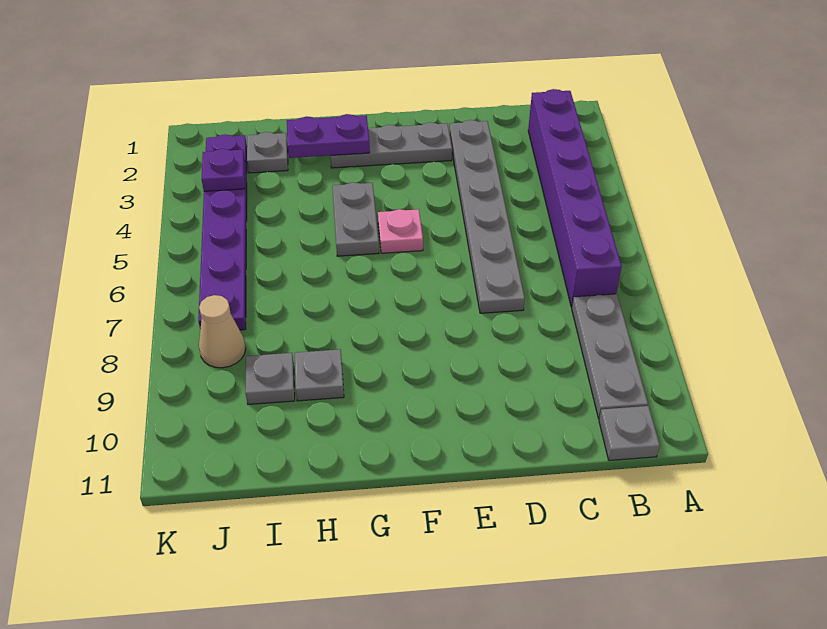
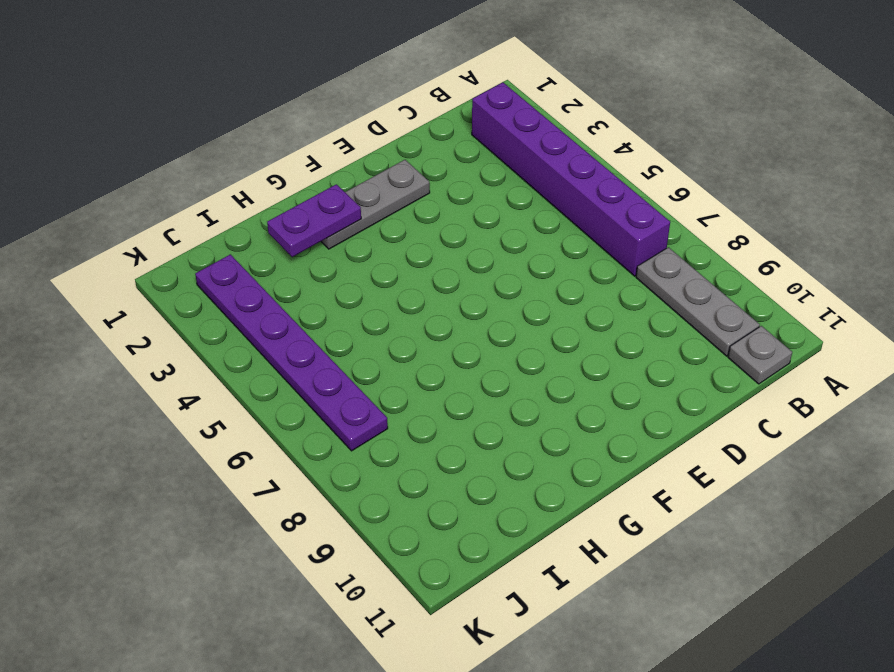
none -> grey 1x6 plate [449,120,525,313]
none -> pink 1x1 plate [378,209,423,253]
none -> grey 1x2 plate [332,182,379,256]

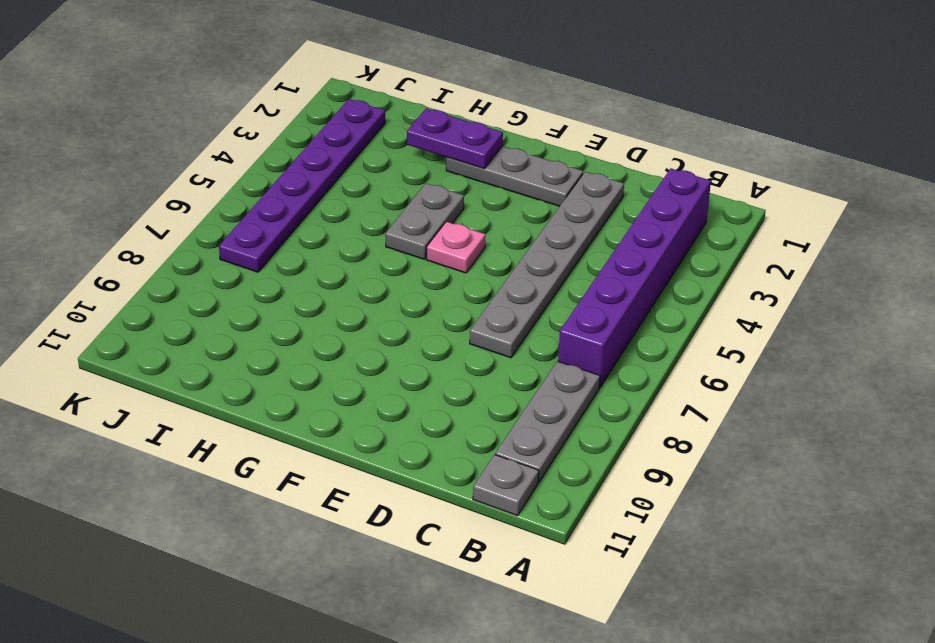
none -> grey 1x1 plate [295,349,344,401]
none -> grey 1x1 plate [247,132,288,173]
none -> grey 1x1 plate [245,353,295,404]

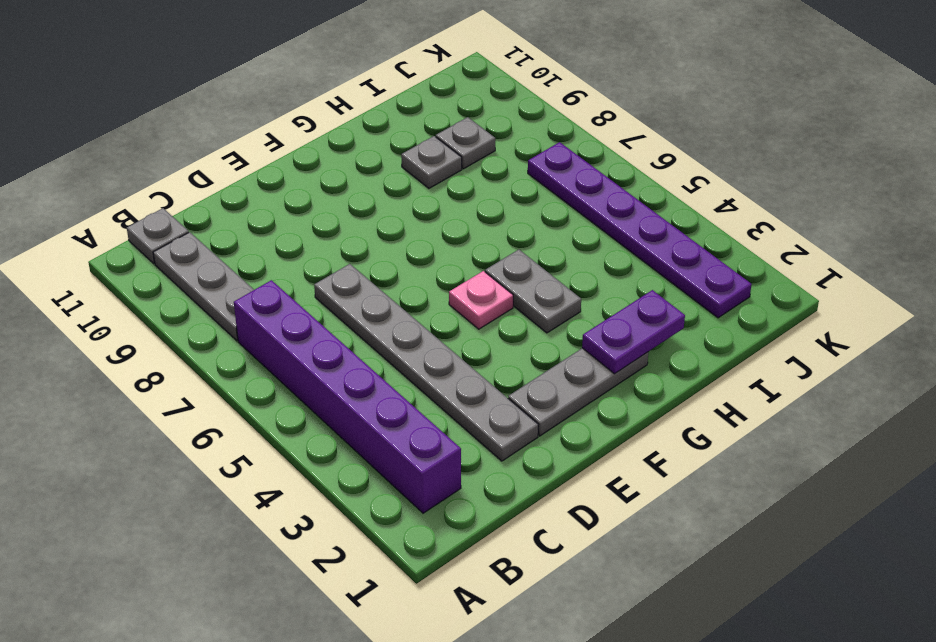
none -> grey 1x1 plate [247,132,288,173]
none -> tan 1x1 cone [199,295,246,368]
none -> purple 1x1 plate [202,149,245,191]

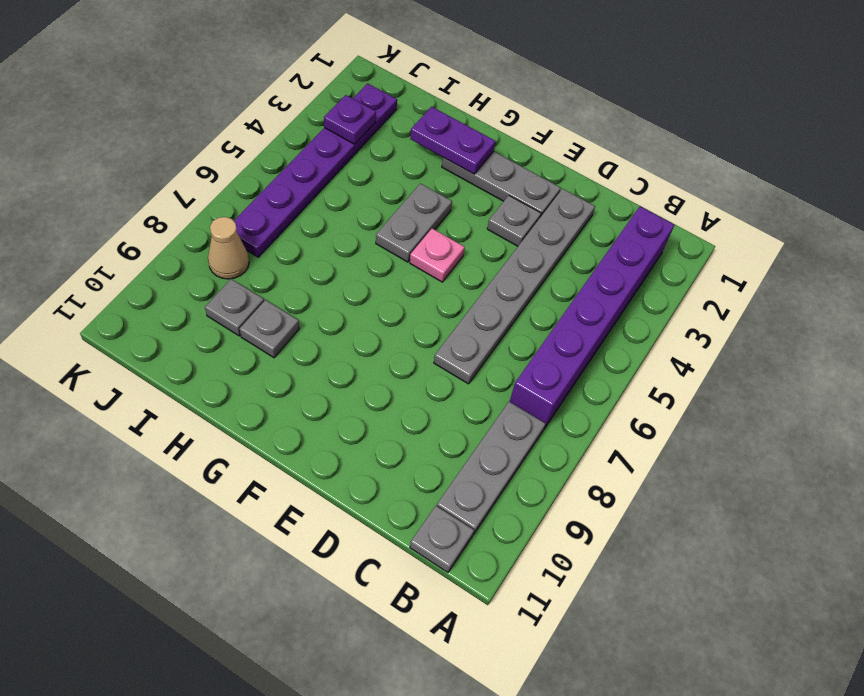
grey 1x1 plate [487,196,541,246] -> grey 1x1 plate moved to [247,132,288,173]

